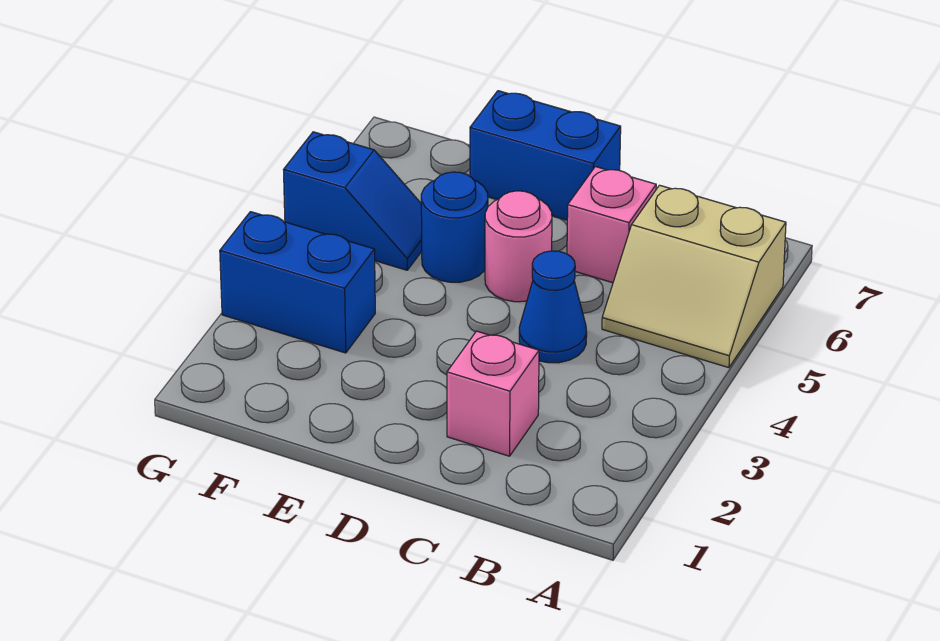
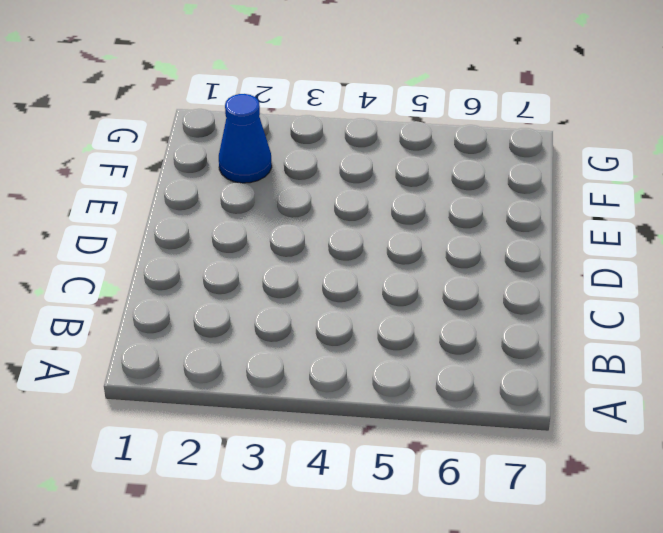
blue 1x1 cone [219,94,272,183] -> blue 1x1 cone moved to [519,251,587,363]
none -> tan 2x2 slope [602,185,786,368]
none -> pink 1x1 brick [447,331,539,456]

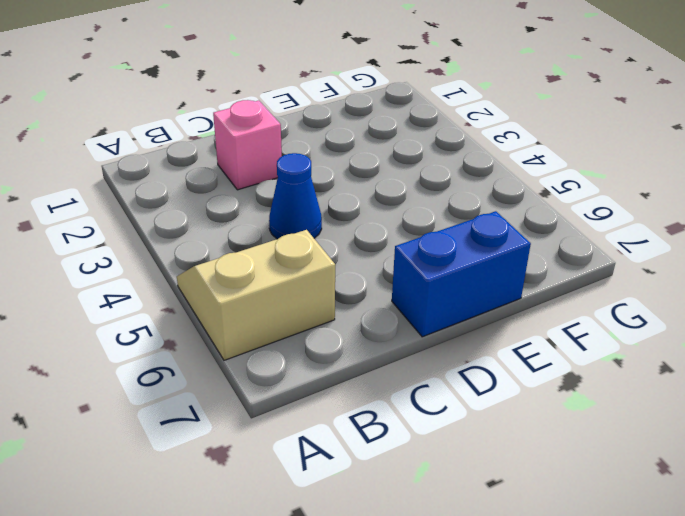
none -> pink 1x1 brick [567,167,656,283]
none -> pink 1x1 round brick [485,191,552,302]

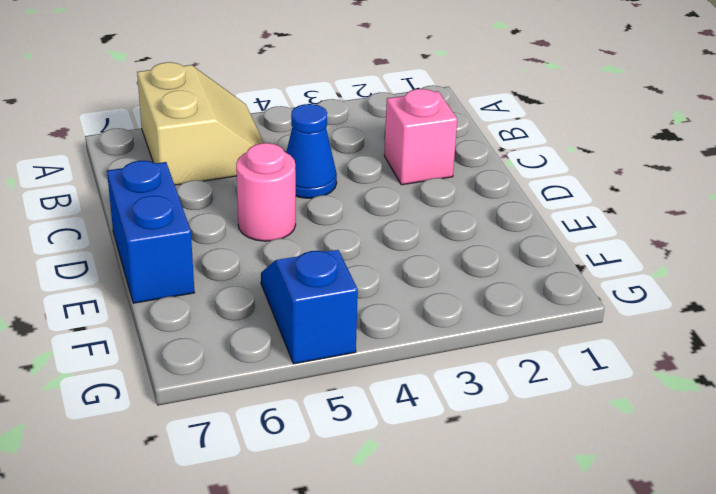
none -> pink 1x1 brick [567,167,656,283]
none -> blue 1x1 round brick [421,172,488,282]

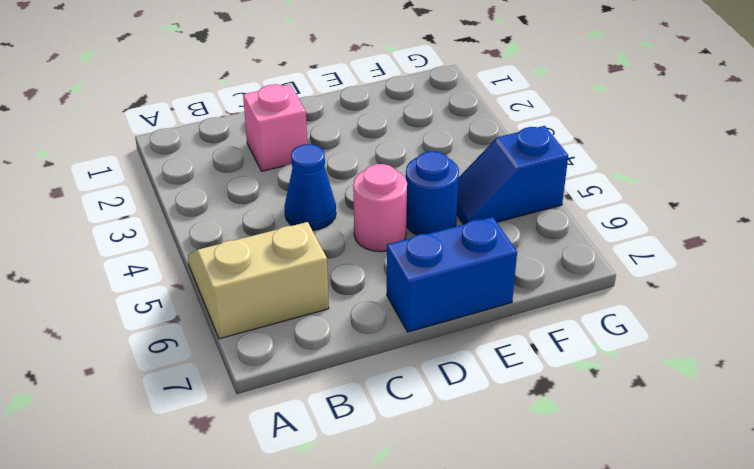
none -> pink 1x1 brick [567,167,656,283]
none -> blue 1x2 brick [220,212,375,353]

